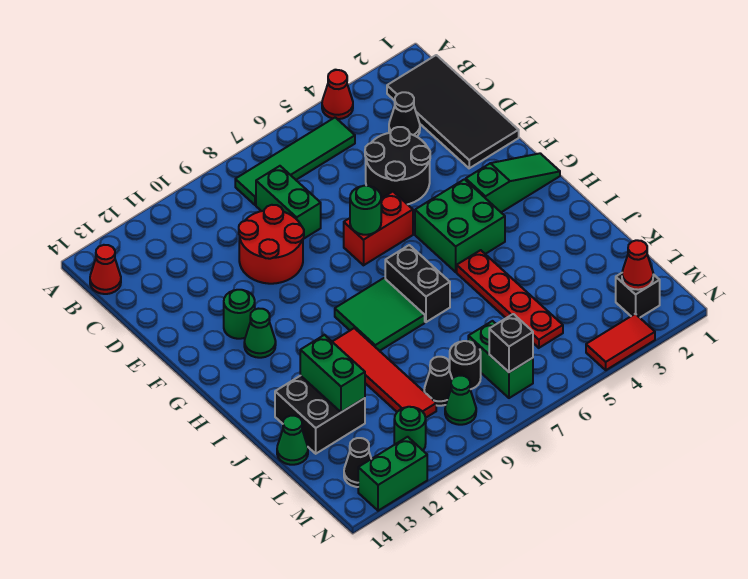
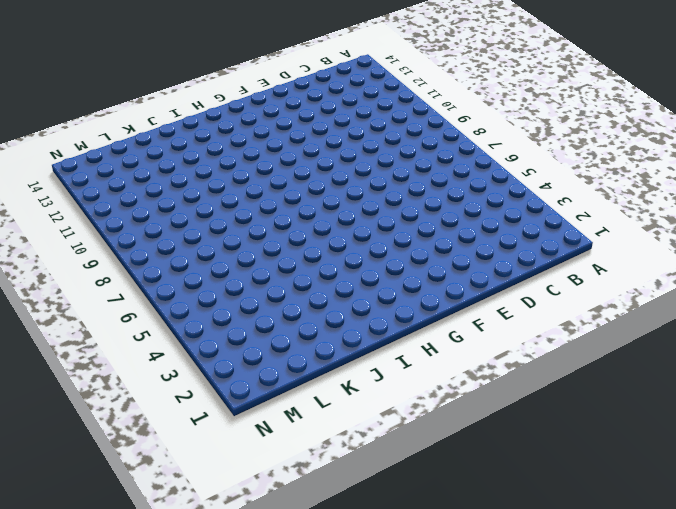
none -> red 1x1 cone [322,70,353,119]
none -> black 2x4 tile [387,55,519,168]
none -> green 1x4 tile [235,117,355,205]
none -> red 1x1 cone [90,245,121,294]

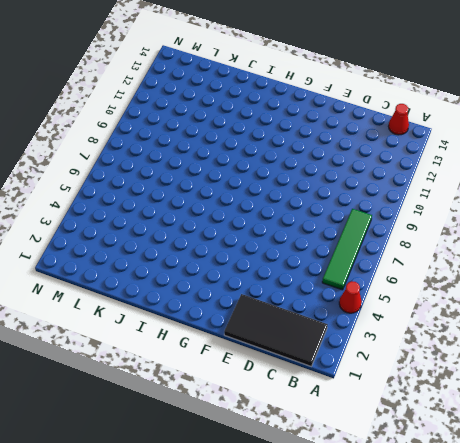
none -> black 1x1 cone [389,92,420,137]
none -> green 1x2 brick [256,166,321,239]
none -> black 2x2 round brick [365,127,430,204]
none -> red 2x2 round brick [239,205,304,284]

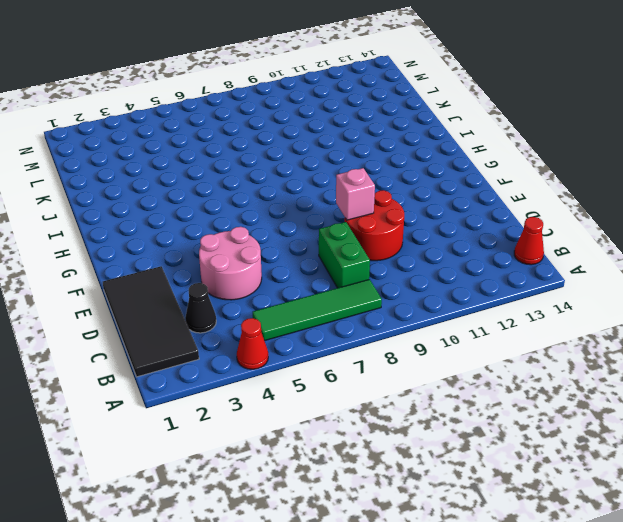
pink 2x2 round brick [199,227,262,300] -> black 2x2 round brick [365,127,430,204]
pink 1x1 brick [336,168,375,220] -> none
none -> red 1x2 brick [344,192,413,265]
none -> green 1x1 round brick [224,290,255,339]
none -> green 1x3 slope [466,153,560,212]
none -> green 2x2 brick [415,179,505,272]

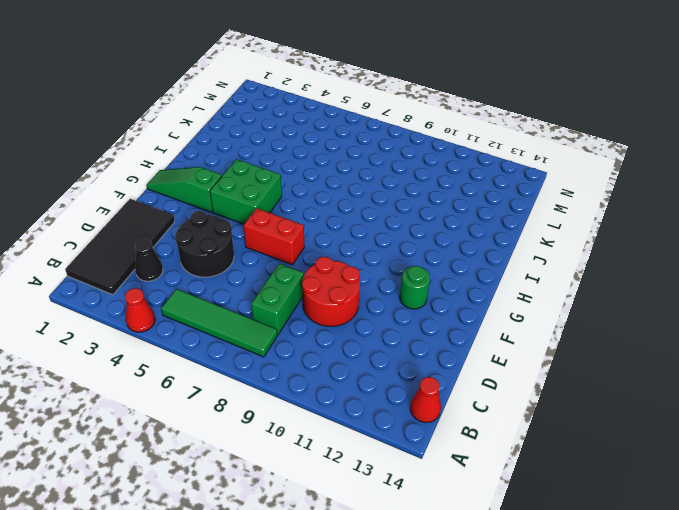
none -> green 1x1 cone [244,309,276,358]
none -> black 1x2 brick [385,245,450,322]
none -> green 2x2 tile [335,278,425,351]
none -> red 1x4 plate [457,250,563,348]

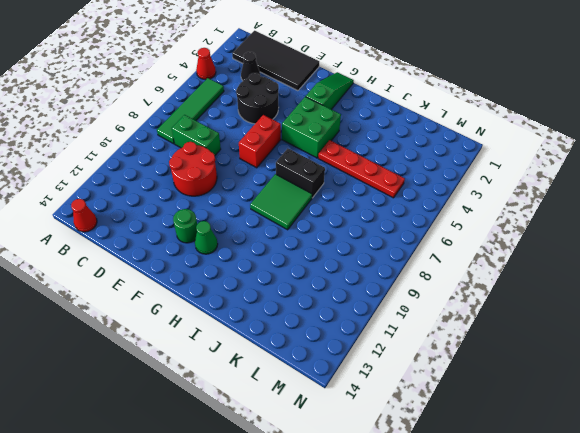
none -> red 1x4 tile [332,328,436,418]
none -> black 2x2 brick [275,376,365,454]
none -> green 1x1 cone [277,416,308,465]
none -> green 1x2 brick [468,321,533,398]

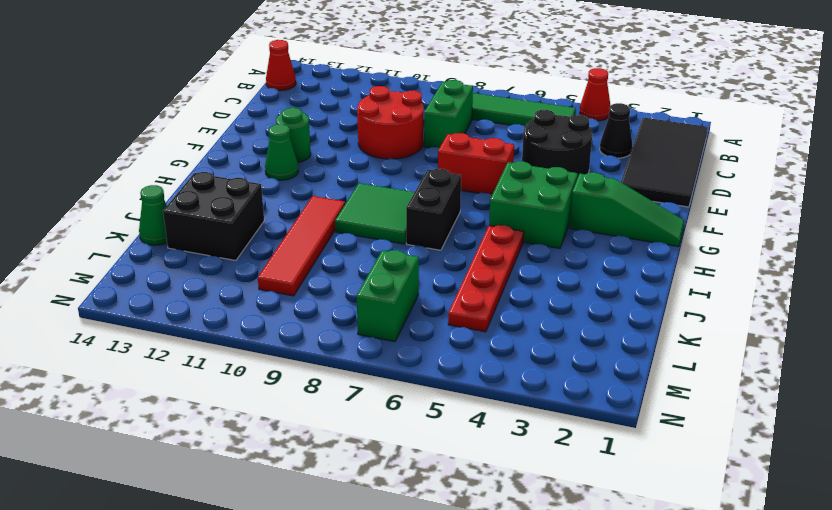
none -> black 1x1 round brick [449,341,481,389]
none -> black 1x1 cone [424,357,452,406]
none -> black 1x1 brick [616,273,660,317]
none -> green 1x1 cone [445,376,476,425]

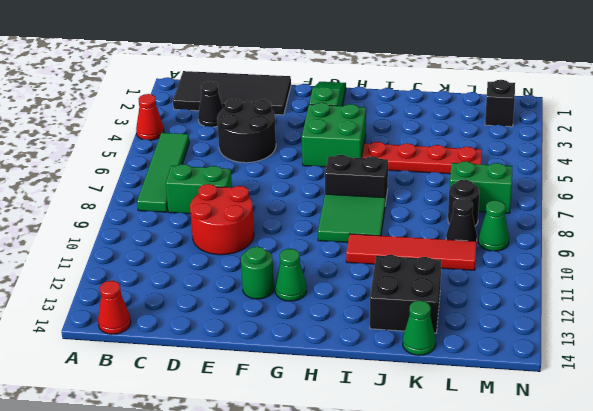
none -> red 1x2 brick [344,192,413,265]
none -> green 1x1 round brick [394,407,426,450]
none -> black 1x1 cone [344,438,371,487]
none -> red 1x2 tile [586,314,655,370]

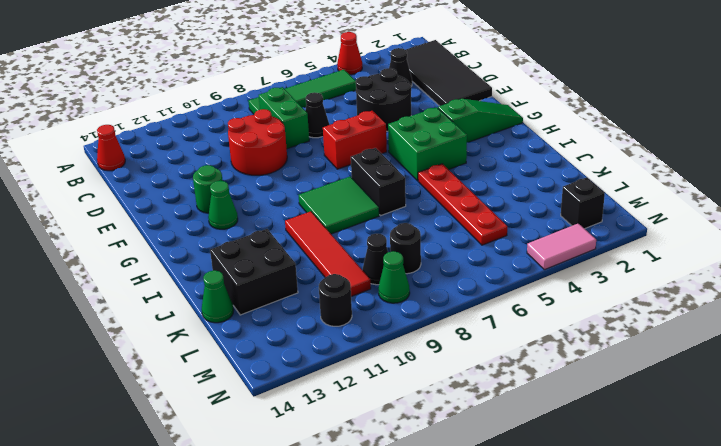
black 1x1 cone [305,92,329,138] -> black 1x1 cone moved to [344,438,371,487]
black 1x1 round brick [319,274,352,326] -> green 1x1 round brick [394,407,426,450]
pink 1x2 tile [527,223,596,270] -> red 1x2 tile [586,314,655,370]
none -> green 1x2 brick [468,321,533,398]
none -> green 1x2 brick [358,437,427,511]
none -> green 1x1 round brick [350,186,381,235]
none -> green 1x2 brick [300,335,365,412]

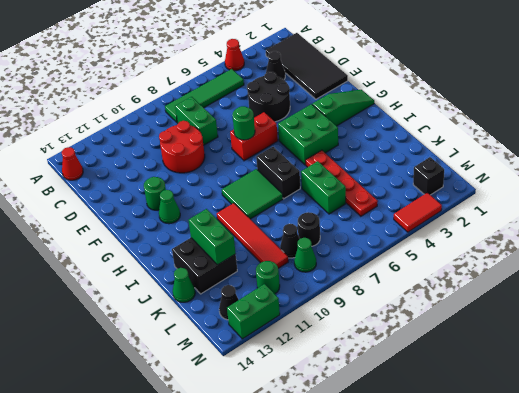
green 1x2 brick [301,161,346,214] -> green 1x2 brick moved to [468,321,533,398]
none -> red 1x1 cone [622,240,653,290]
none -> black 1x1 brick [489,314,533,372]

